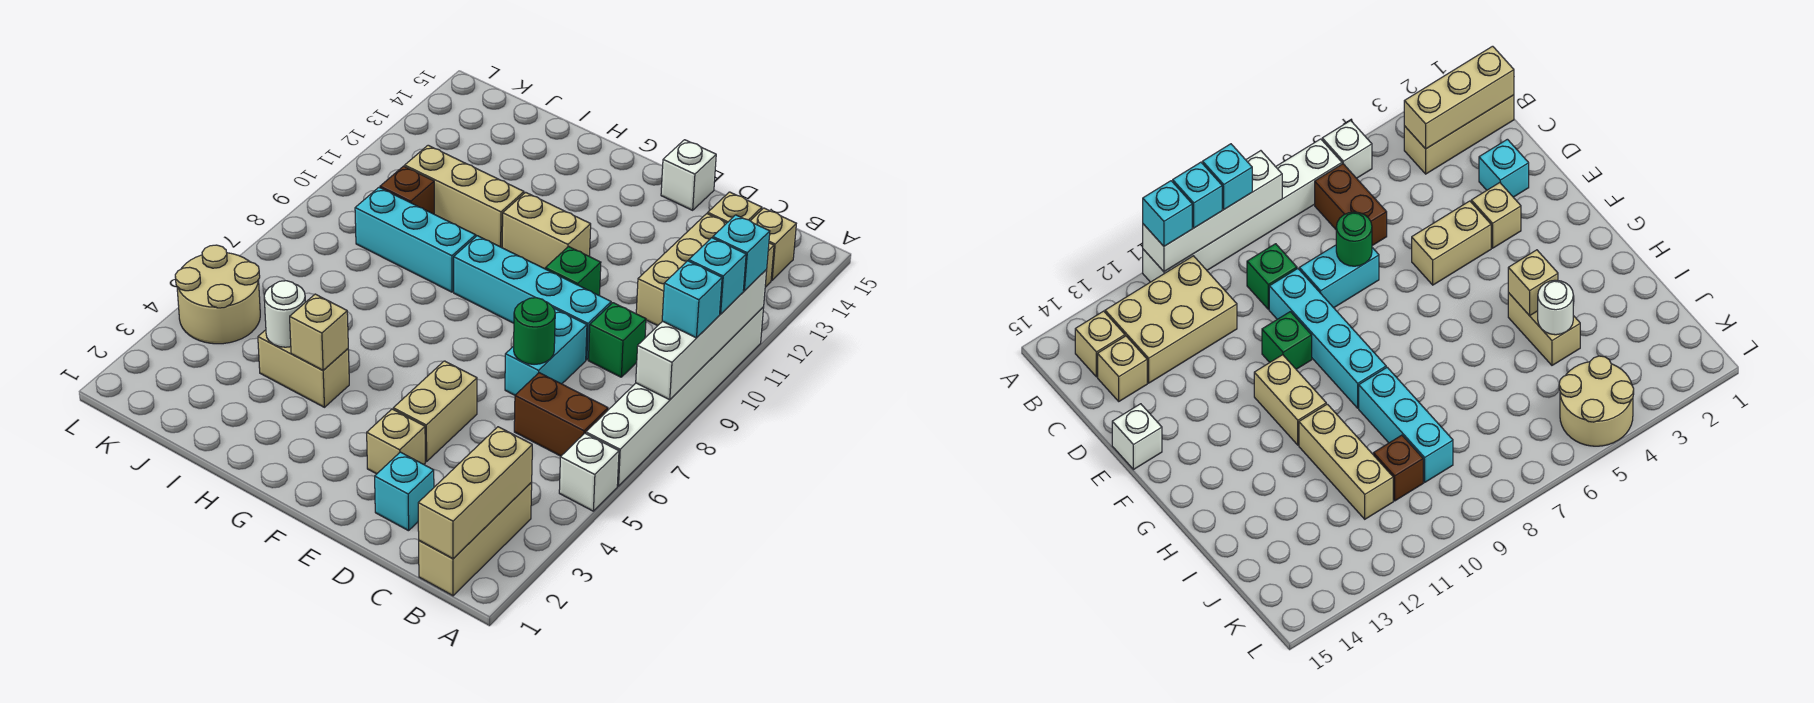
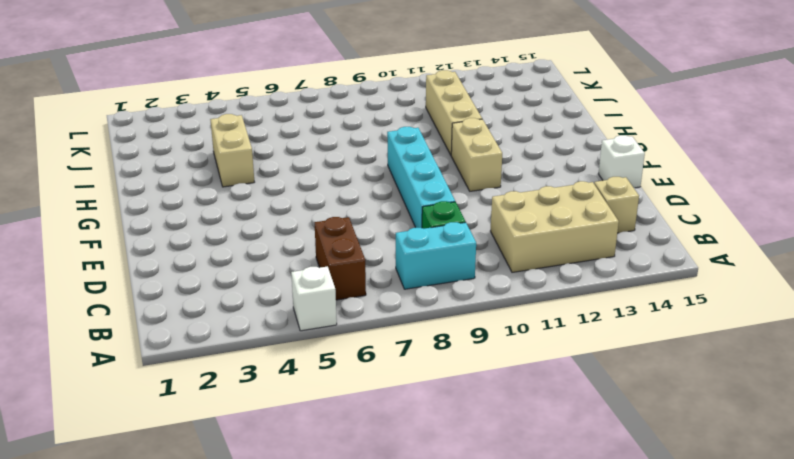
cyan 1x2 brick [396,222,476,289] -> cyan 1x2 brick moved to [505,308,587,395]
none -> white 1x6 brick [586,307,764,486]
none -> tan 1x3 brick [419,483,532,596]
none -> tan 1x1 brick [751,208,796,280]

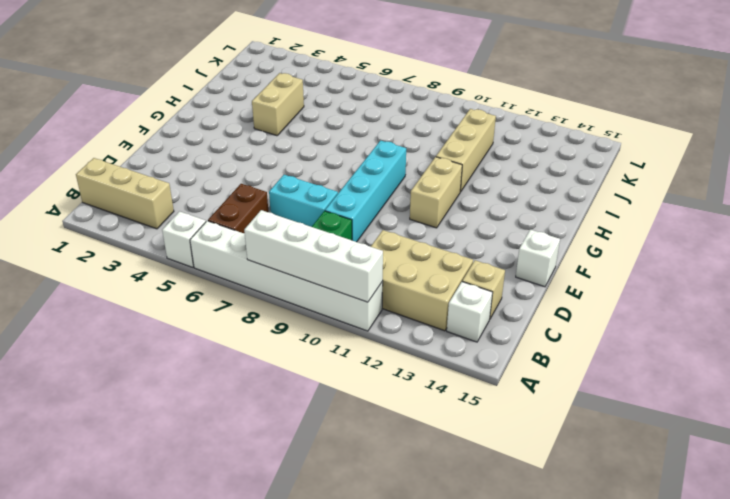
white 1x1 brick [447,282,493,342] -> tan 1x1 brick [751,208,796,280]
none -> cyan 1x1 brick [375,452,434,531]
none -> tan 1x1 brick [367,409,425,474]
none -> tan 1x2 brick [393,361,477,462]

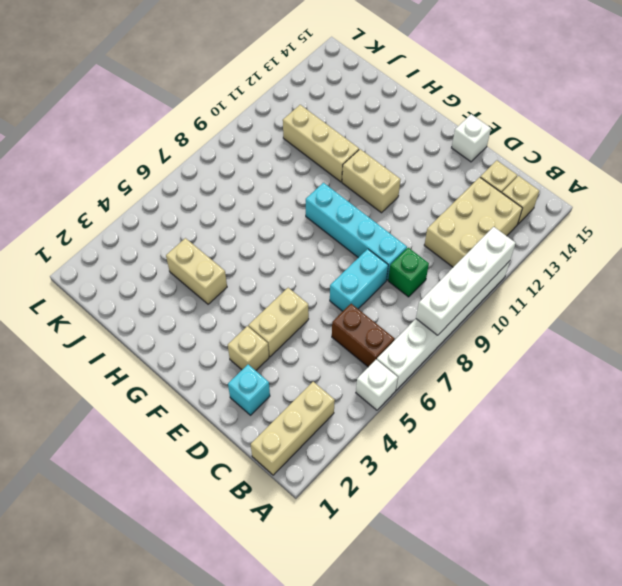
none -> green 1x1 brick [545,247,601,296]
none -> cyan 1x3 brick [355,188,476,292]
none -> brown 1x1 brick [380,166,434,214]

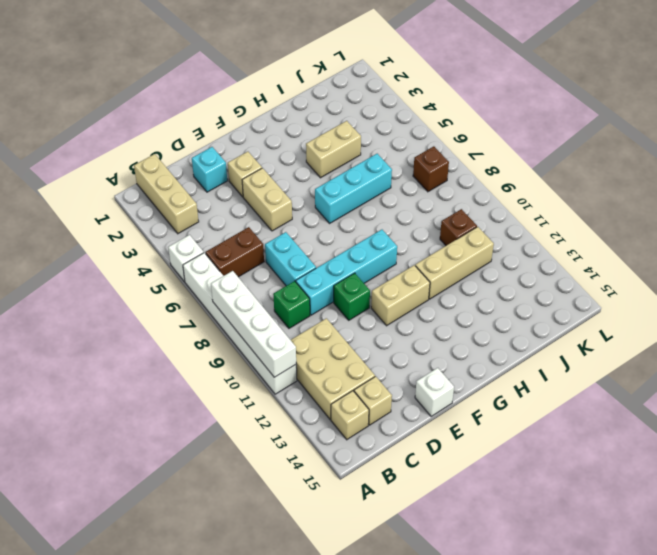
cyan 1x3 brick [315,154,392,223] -> cyan 1x3 brick moved to [355,188,476,292]
brown 1x1 brick [413,146,449,192] -> none
none -> tan 2x2 round brick [175,245,260,344]
none -> tan 1x3 brick [418,427,532,559]
none -> green 1x1 round brick [514,298,555,364]

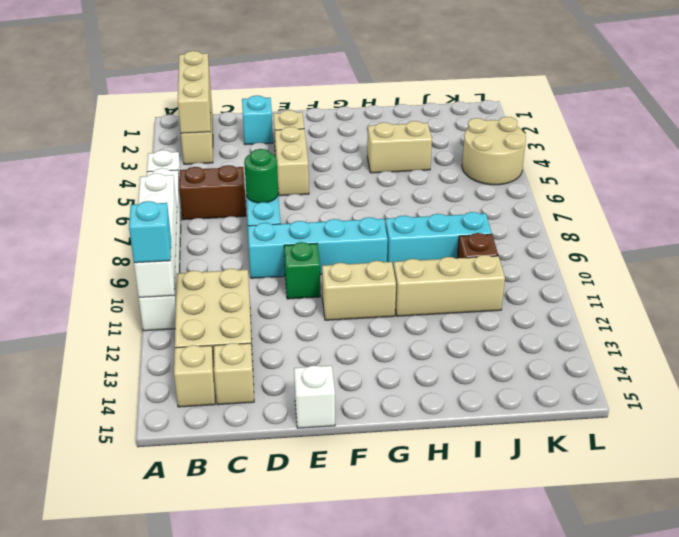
none -> green 1x1 brick [588,303,646,377]
none -> tan 1x1 brick [290,294,348,370]
none -> white 1x1 round brick [264,281,305,347]

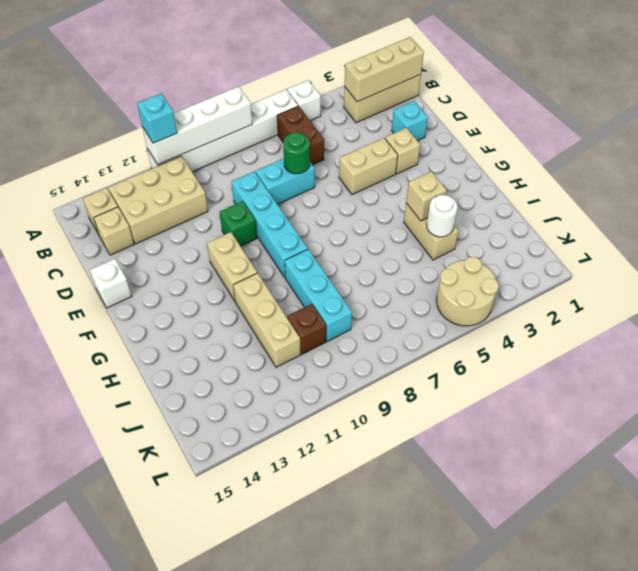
none -> green 1x1 brick [588,303,646,377]
none -> cyan 1x1 brick [662,261,722,338]
none -> cyan 1x1 brick [689,238,746,314]

